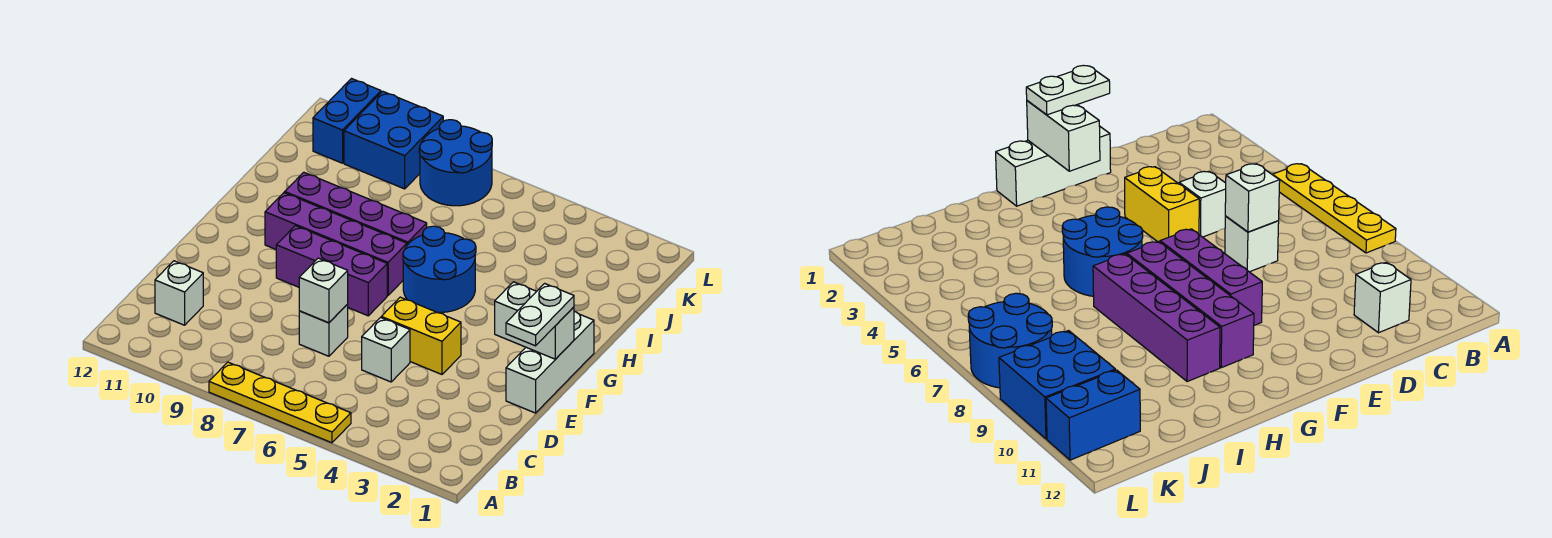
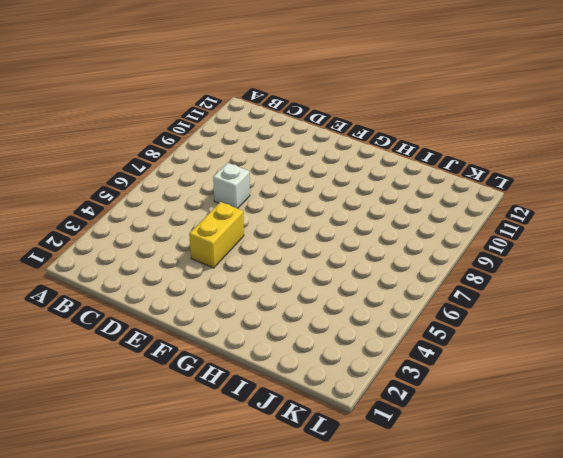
none -> yellow 1x4 plate [209,362,351,443]
none -> white 1x1 brick [155,261,203,325]
none -> white 1x1 brick [362,318,410,382]

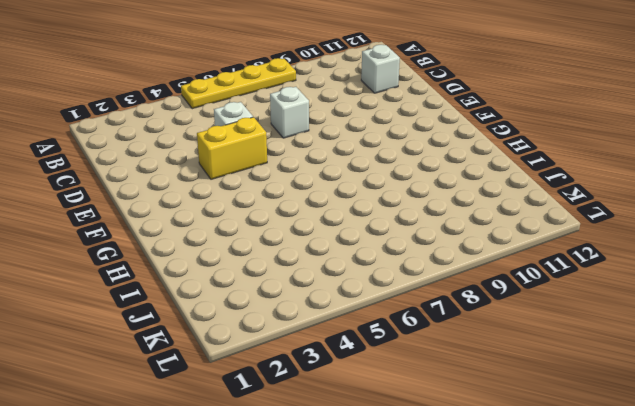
none -> white 1x3 brick [506,311,594,413]
none -> purple 1x3 brick [276,226,387,316]
none -> blue 2x2 round brick [403,226,476,312]

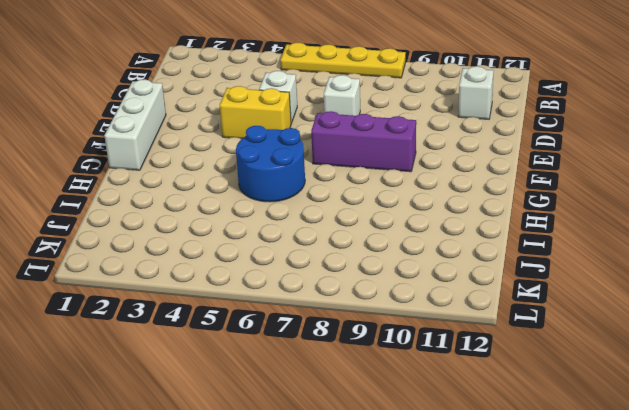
none -> purple 1x4 brick [265,193,407,295]
none -> purple 1x4 brick [285,172,427,245]
none -> blue 2x2 round brick [419,120,492,206]

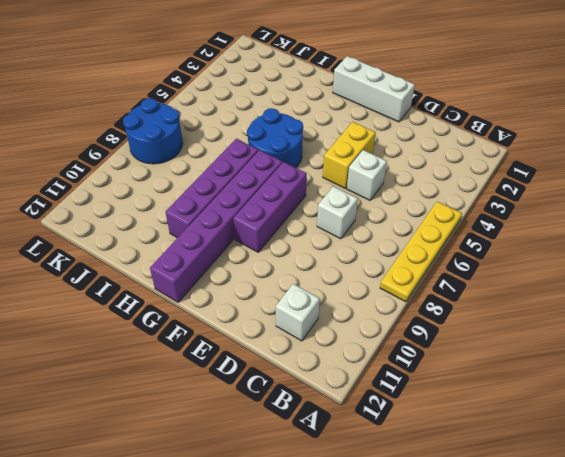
purple 1x6 brick [150,150,282,302] -> purple 1x4 brick [265,193,407,295]
none -> blue 2x2 brick [344,91,443,189]
none -> blue 1x2 brick [313,79,381,163]
none -> white 1x1 brick [299,258,348,323]

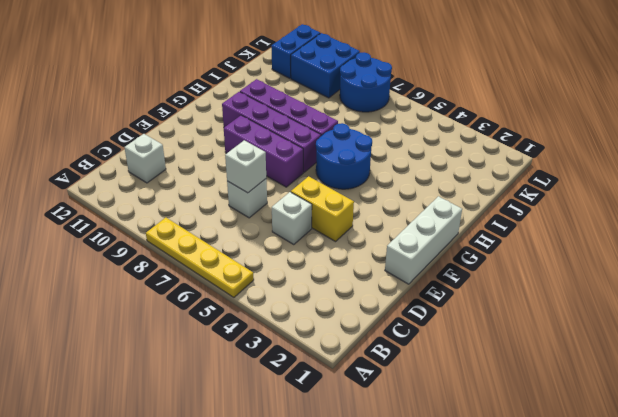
none -> white 1x2 brick [495,282,574,359]
none -> white 1x2 plate [506,284,574,346]

